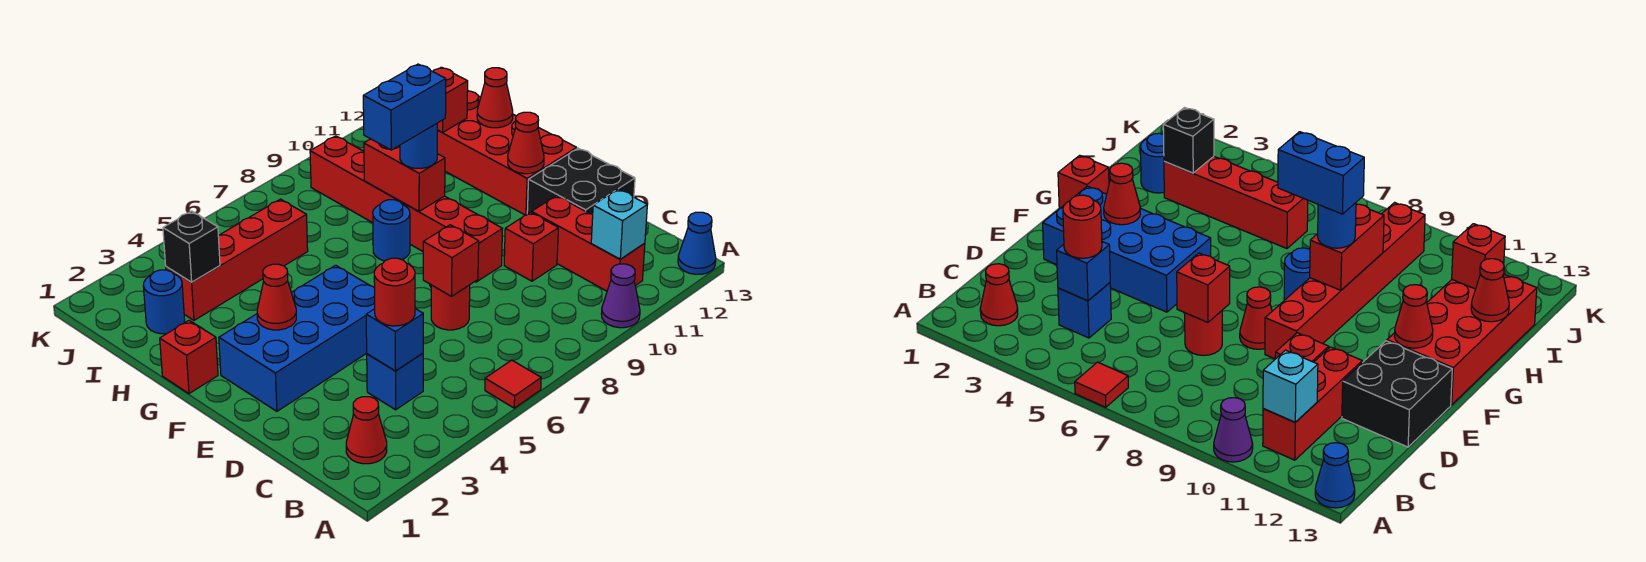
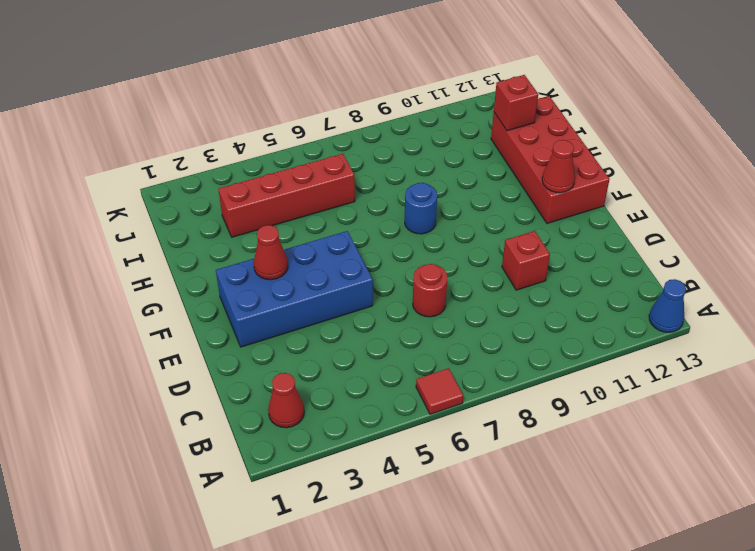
none -> purple 1x1 cone [601,264,640,328]
none -> red 1x3 brick [532,196,645,291]
none -> blue 1x1 brick [367,353,423,410]

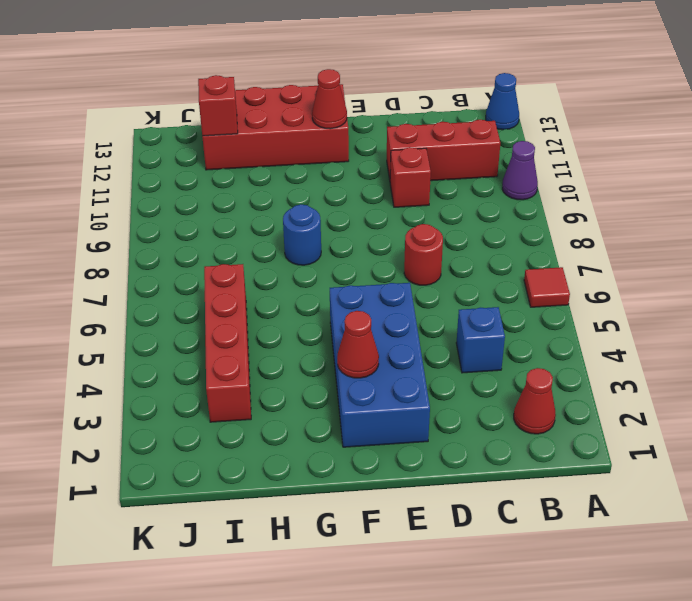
none -> black 2x2 brick [527,148,635,214]
none -> red 1x1 cone [1240,287,1272,349]
none -> red 1x6 brick [310,136,502,282]

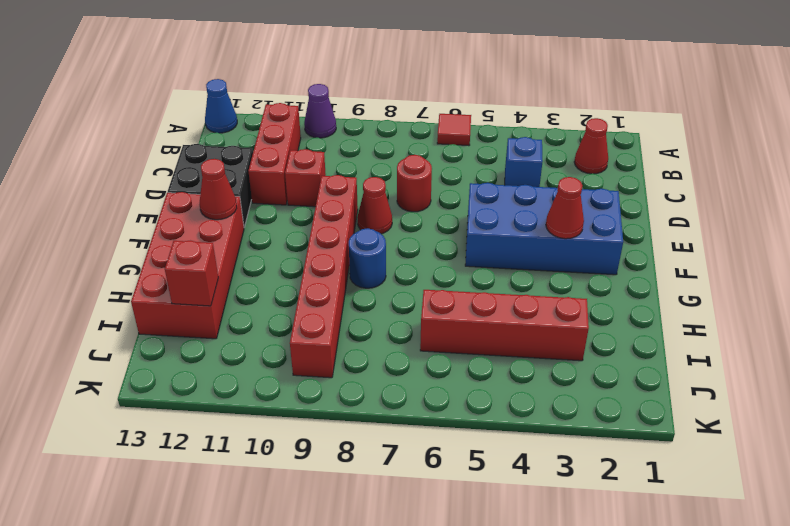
none -> red 1x1 brick [160,320,218,394]
none -> blue 1x1 round brick [143,270,185,334]
none -> cyan 1x1 brick [591,189,647,259]

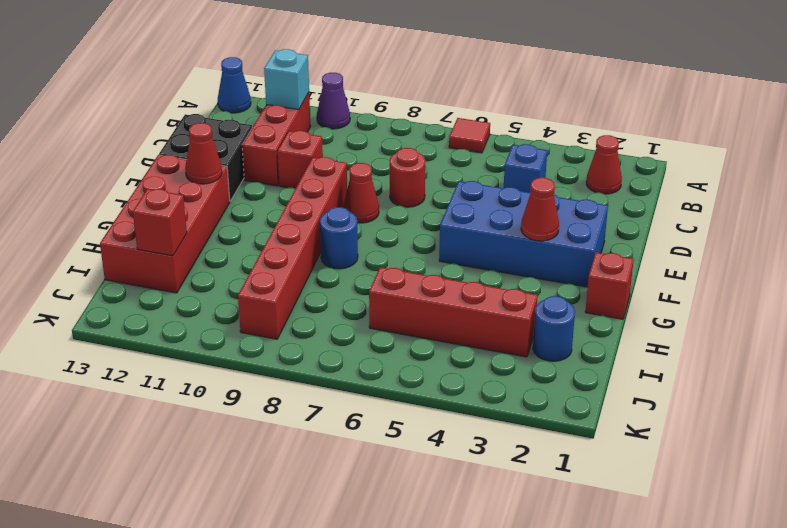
none -> blue 1x1 brick [366,309,423,371]
none -> red 1x1 brick [423,225,479,296]
none -> red 1x2 brick [364,139,445,211]

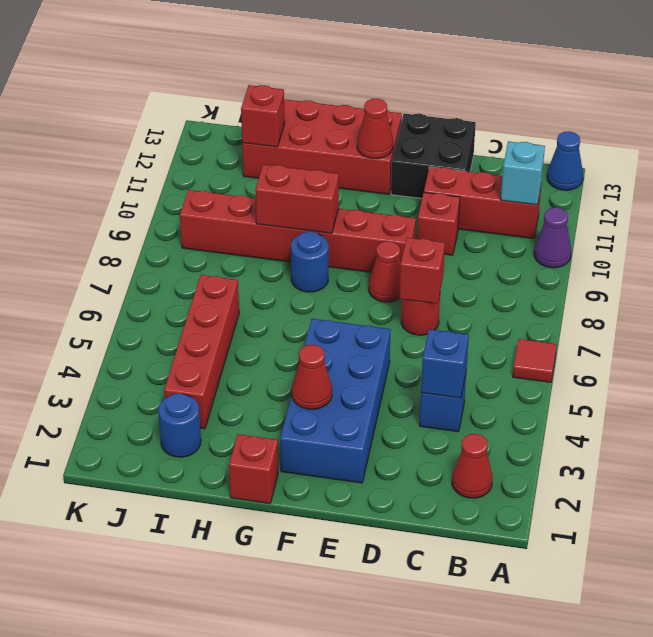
none -> red 1x1 cone [477,68,513,128]
none -> black 1x1 brick [163,211,220,282]
none -> red 1x1 round brick [374,258,415,326]

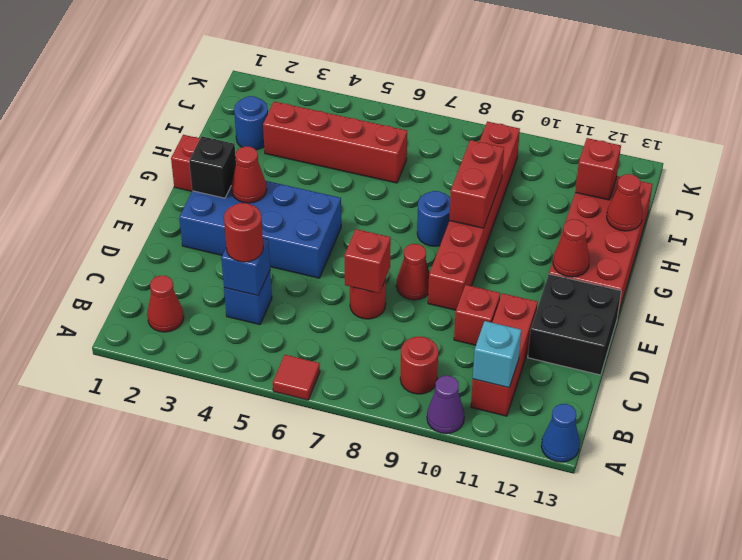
red 1x1 round brick [400,336,438,394] -> none
black 1x1 brick [189,136,236,198] -> black 1x1 brick moved to [163,211,220,282]
none -> blue 1x1 round brick [400,124,437,168]
none -> blue 1x2 brick [363,64,446,150]

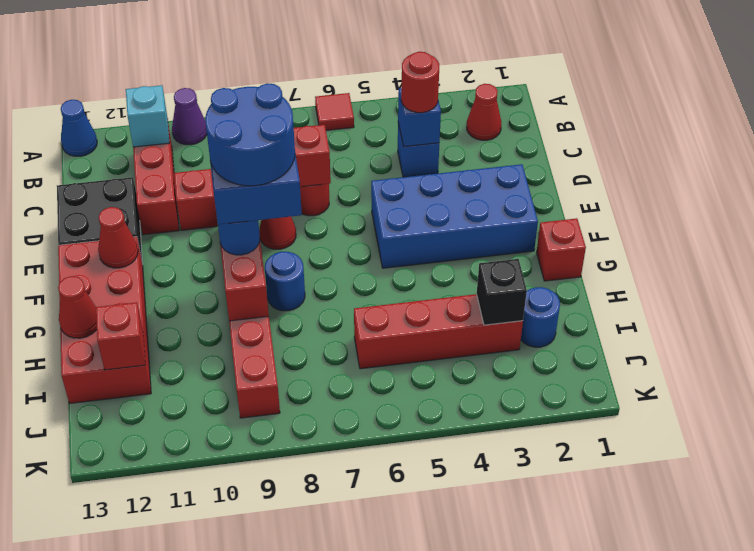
blue 2x2 round brick [205,83,295,186] -> none
none -> red 1x1 cone [257,264,296,330]

